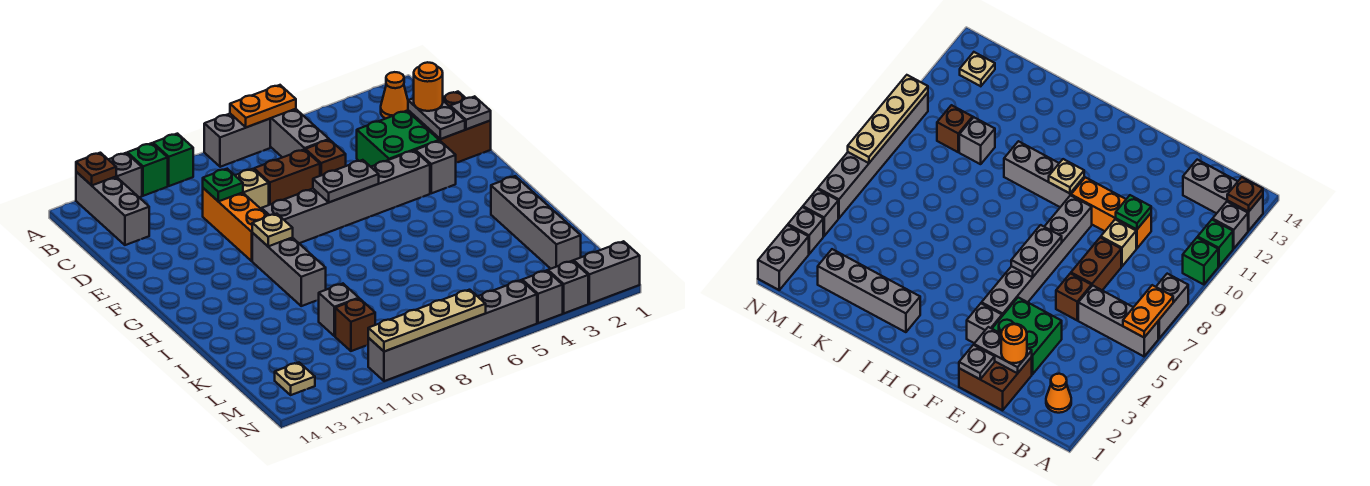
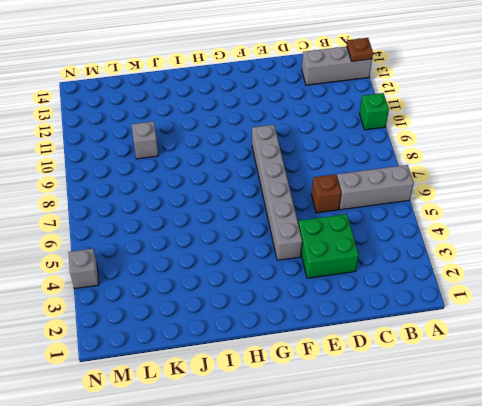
none -> grey 1x2 brick [204,114,270,167]
none -> green 1x1 brick [127,143,168,196]
none -> grey 1x1 brick [108,153,142,197]
none -> orange 1x1 cone [381,72,408,119]

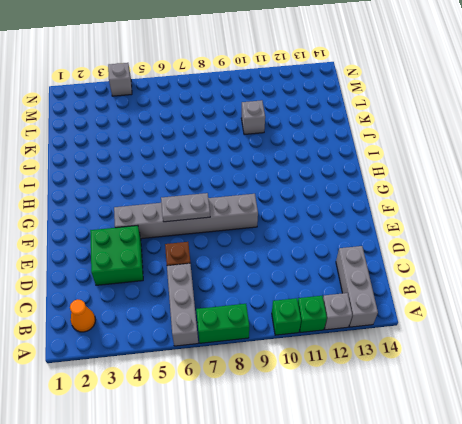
green 1x2 brick [196,304,249,343] -> grey 1x2 brick [204,114,270,167]
none -> brown 2x2 brick [408,92,491,163]
none -> brown 1x2 brick [254,150,320,205]
none -> tan 1x1 brick [235,169,269,209]
none -> orange 1x3 brick [203,188,267,261]

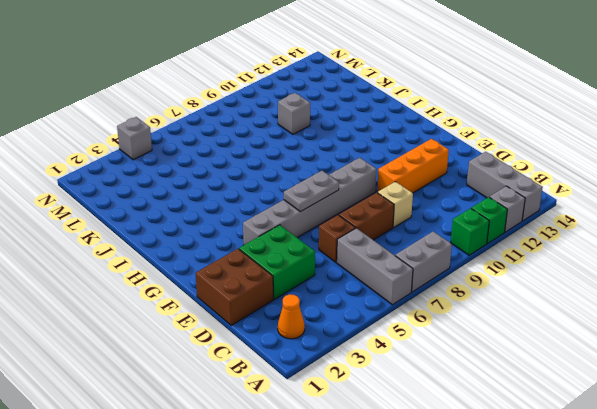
orange 1x3 brick [377,139,449,193] -> orange 1x3 brick turned to [203,188,267,261]
none -> grey 1x1 brick [416,141,456,193]
none -> grey 1x3 brick [252,233,326,306]
none -> grey 1x4 brick [491,176,581,269]
none -> brown 1x1 brick [335,299,375,351]

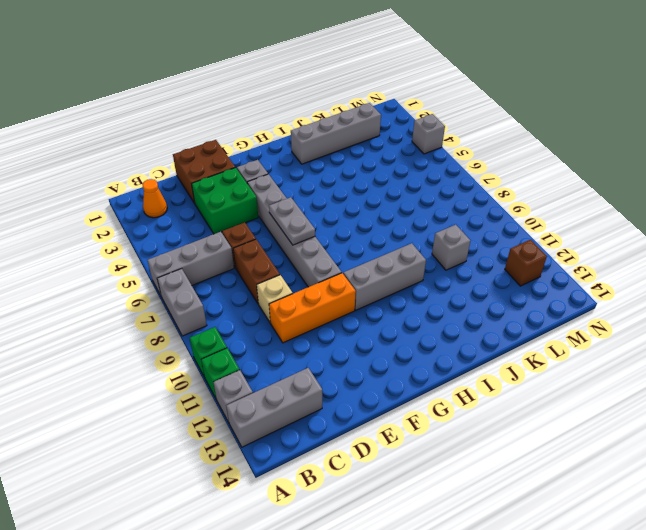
brown 1x1 brick [505,240,547,286] -> brown 1x1 brick moved to [335,299,375,351]
none -> tan 1x1 plate [275,363,315,395]
none -> grey 1x2 brick [574,241,640,304]
none -> grey 1x1 brick [548,261,588,313]
none -> grey 1x6 brick [368,280,537,381]

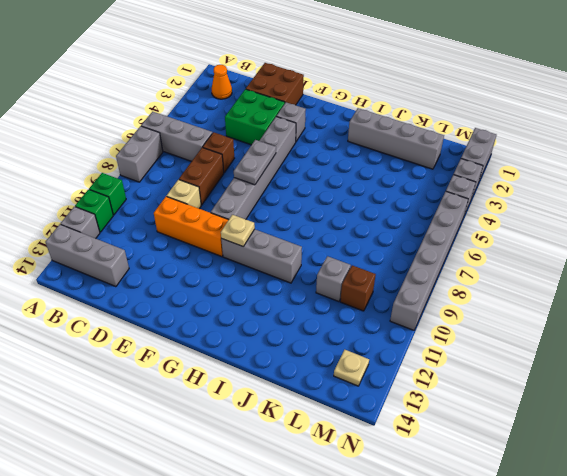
none -> orange 1x2 plate [230,85,296,127]
none -> brown 1x1 plate [76,153,116,185]
none -> grey 1x2 plate [408,98,465,139]
none -> green 1x1 plate [203,169,243,201]

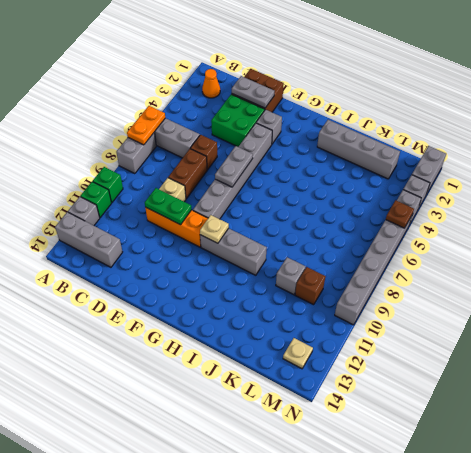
green 1x2 plate [145,188,192,225] -> green 1x1 plate [203,169,243,201]
brown 1x1 plate [386,200,414,228] -> brown 1x1 plate moved to [76,153,116,185]
none -> grey 1x1 plate [450,96,491,129]
none -> tan 1x4 plate [368,290,486,352]
none -> orange 1x1 round brick [414,62,443,111]

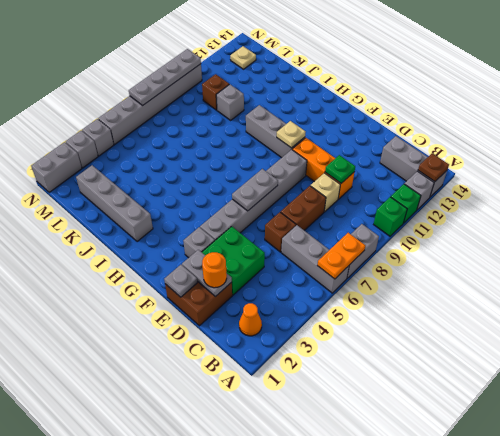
grey 1x4 plate [129,49,201,106] -> tan 1x4 plate [368,290,486,352]

